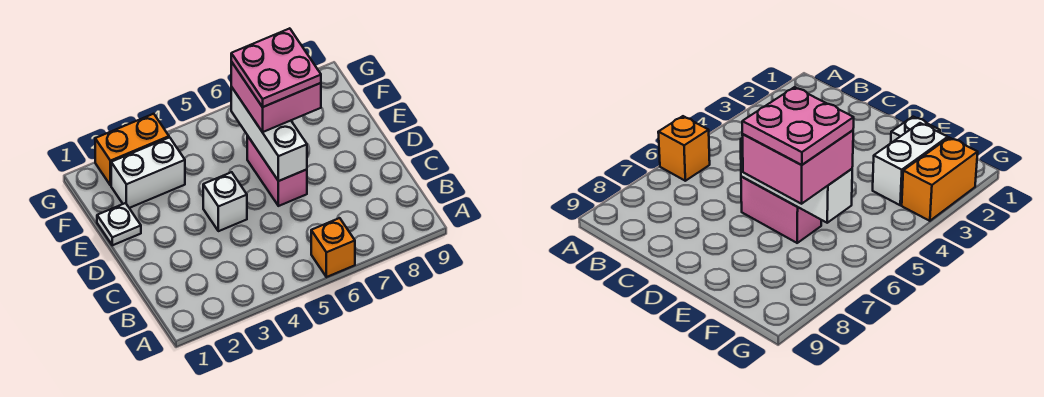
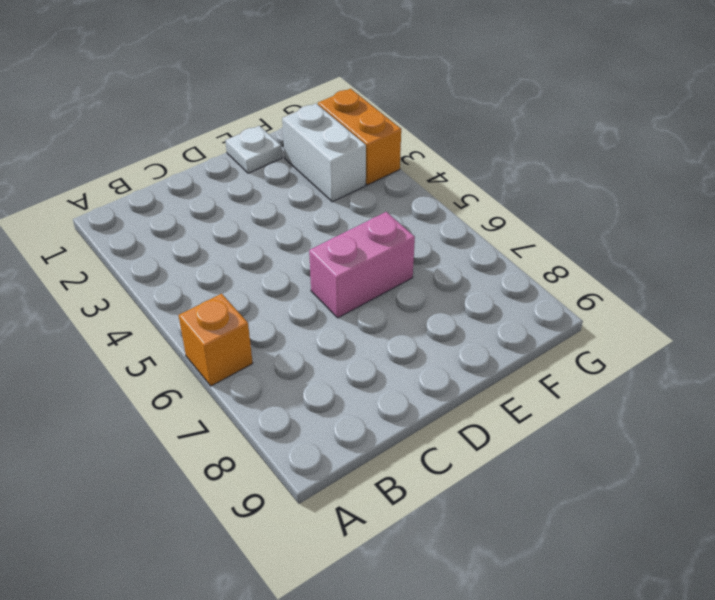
none -> white 1x1 brick [203,172,247,231]
none -> white 1x3 brick [231,87,307,181]

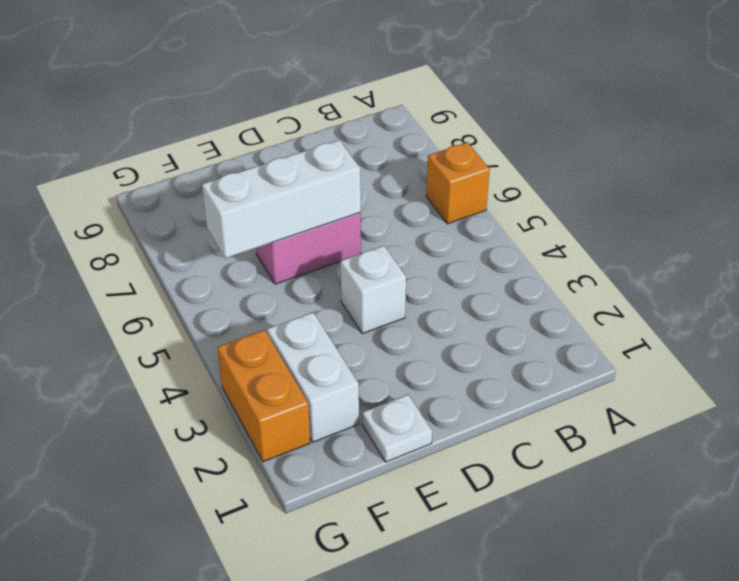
none -> pink 2x2 brick [231,62,321,132]
none -> pink 2x2 plate [231,28,321,107]

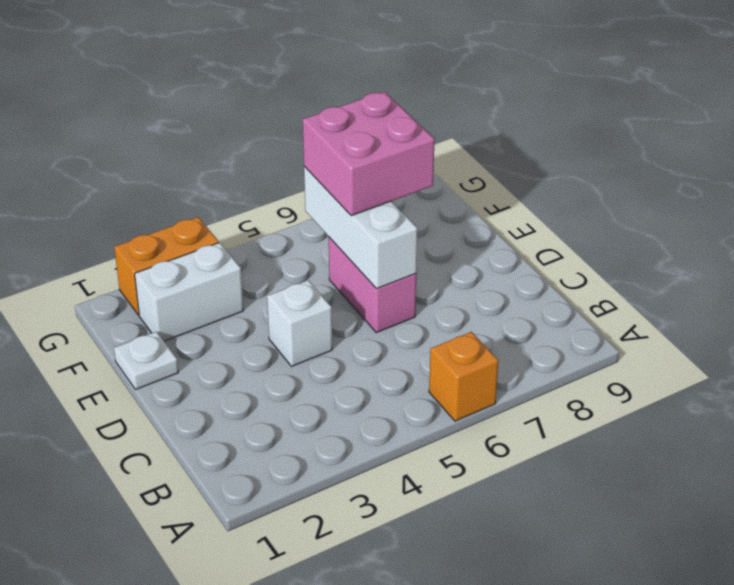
none -> pink 2x2 plate [231,28,321,107]

